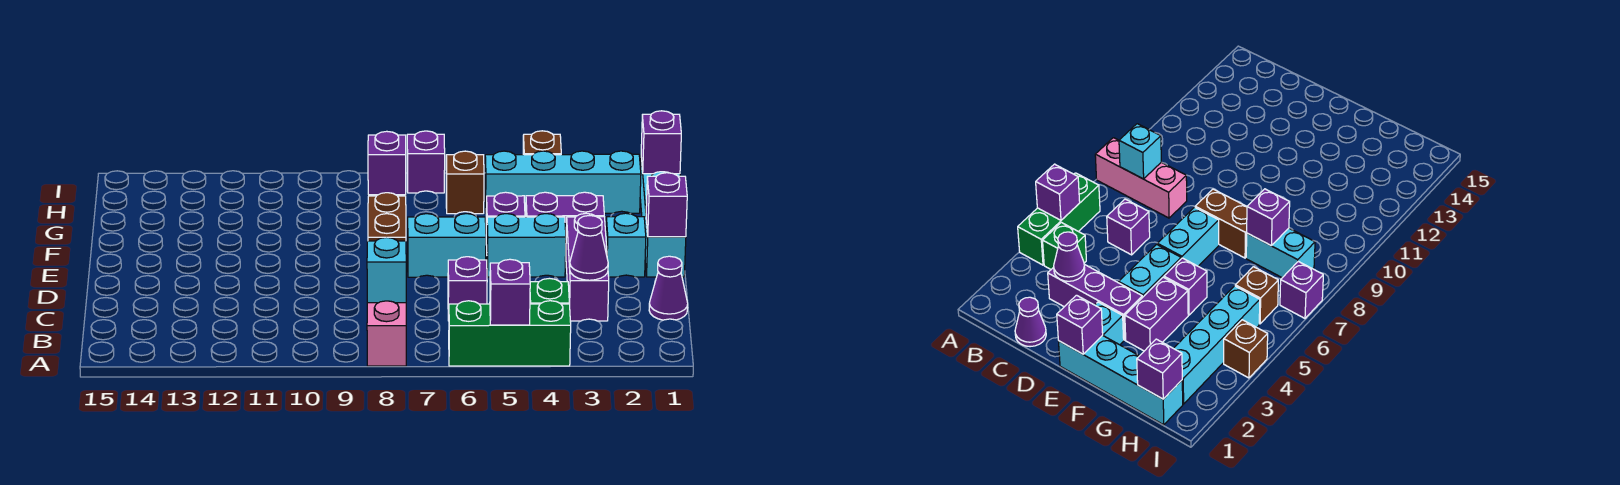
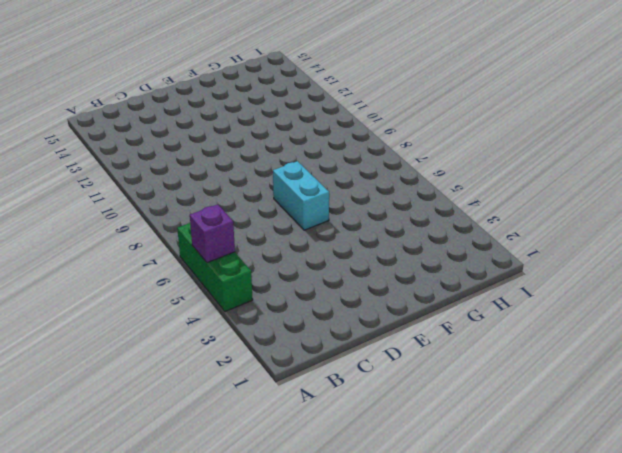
none -> pink 1x3 brick [367,301,406,366]
none -> green 1x1 brick [530,278,569,304]
none -> purple 1x1 cone [649,256,688,320]

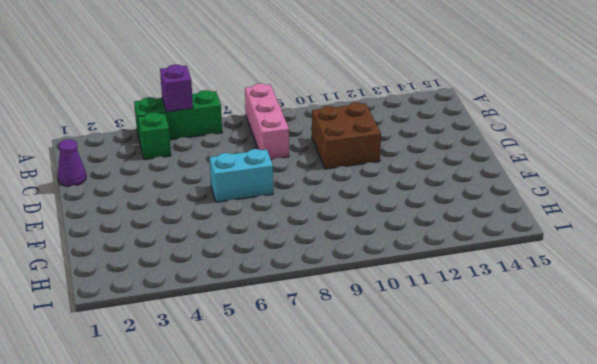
brown 2x2 brick [312,102,381,169] -> none
none -> purple 1x3 brick [566,213,609,321]
none -> purple 1x1 brick [448,257,487,321]
none -> cyan 1x4 brick [640,158,686,277]

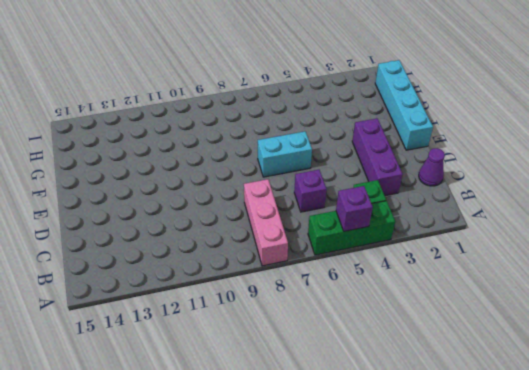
none -> cyan 1x1 brick [606,213,646,277]
none -> cyan 1x2 brick [487,214,566,277]
none -> brown 1x2 brick [368,193,406,241]

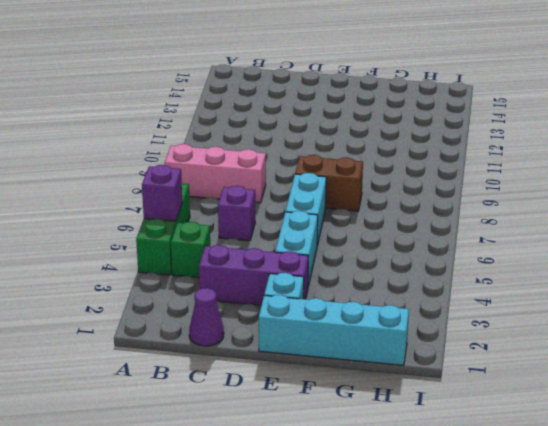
none -> purple 1x2 brick [526,192,604,230]
none -> purple 1x1 brick [486,192,525,245]
none -> cyan 1x2 brick [1246,228,1315,278]

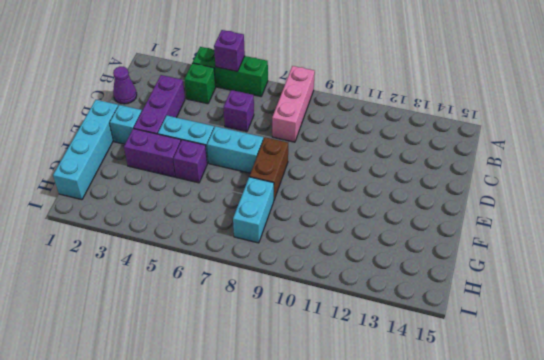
none -> cyan 1x4 brick [485,151,641,213]
none -> brown 1x1 brick [446,151,484,214]
none -> brown 1x1 brick [523,131,561,155]

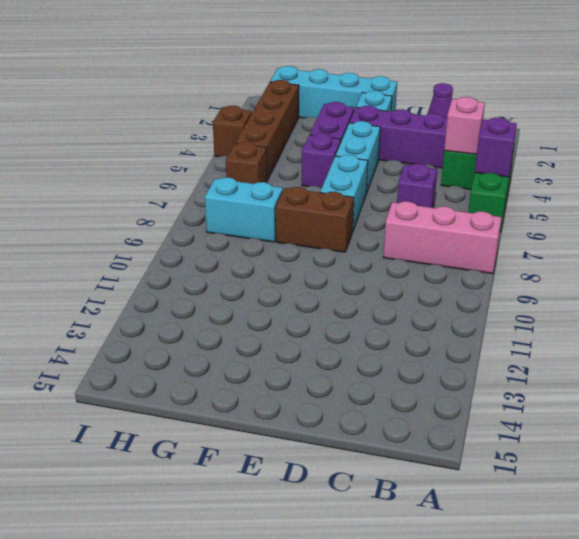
pink 1x1 brick [444,97,485,155] -> none
brown 1x4 brick [235,80,299,180] -> cyan 1x4 brick [485,151,641,213]
none -> purple 1x1 brick [407,131,445,193]
none -> cyan 1x1 brick [367,237,406,303]
none -> purple 1x1 cone [570,216,608,280]

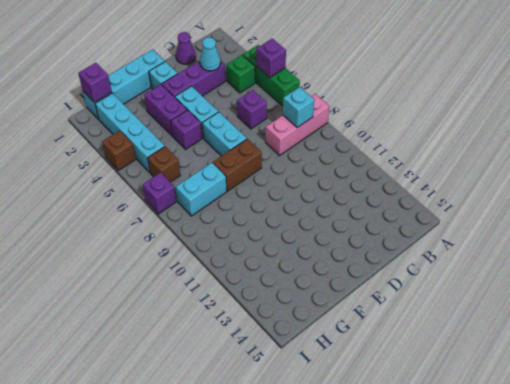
cyan 1x1 cone [200,37,221,71] -> purple 1x1 cone [570,216,608,280]
none -> purple 1x1 brick [646,173,687,237]
none -> purple 1x1 brick [368,131,406,195]

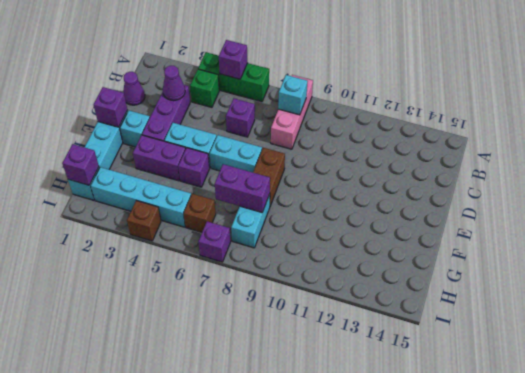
purple 1x2 brick [215,164,270,212] -> purple 1x1 brick [368,131,406,195]

